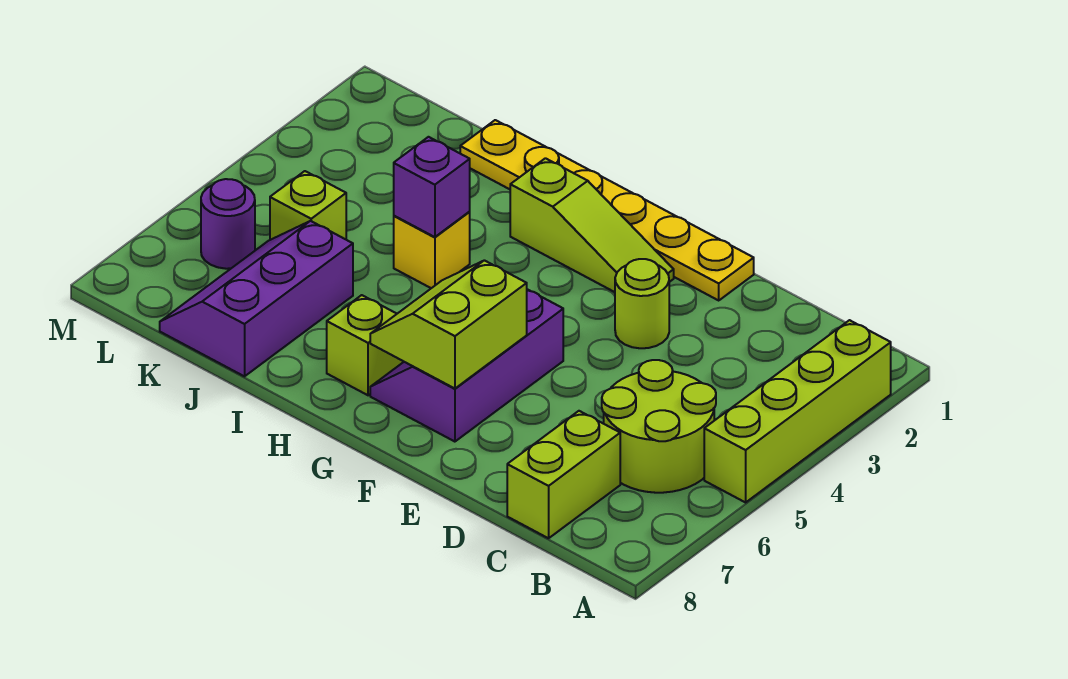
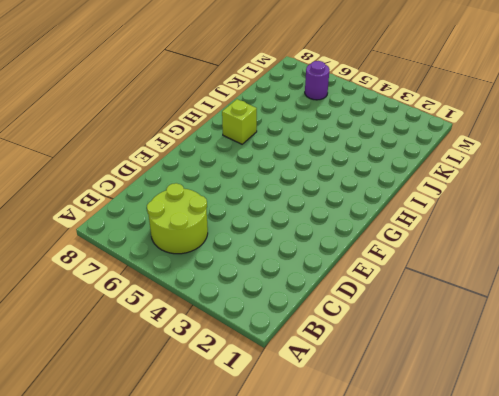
none -> lime 1x4 brick [704,320,891,502]
none -> lime 1x2 brick [507,411,620,538]
none -> yellow 1x6 plate [460,120,754,300]

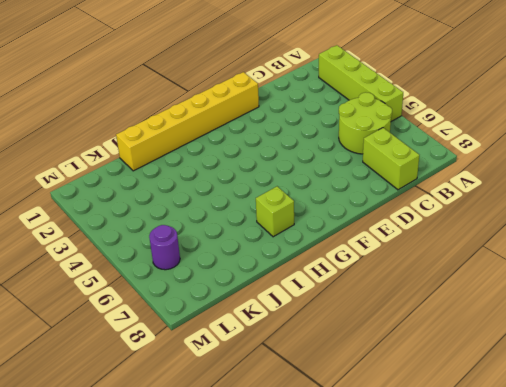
yellow 1x6 brick [116,72,259,171] -> yellow 1x6 plate [460,120,754,300]
none -> lime 1x1 round brick [615,259,669,348]
none -> lime 1x3 slope [510,158,674,292]
none -> purple 2x3 slope [370,289,563,442]

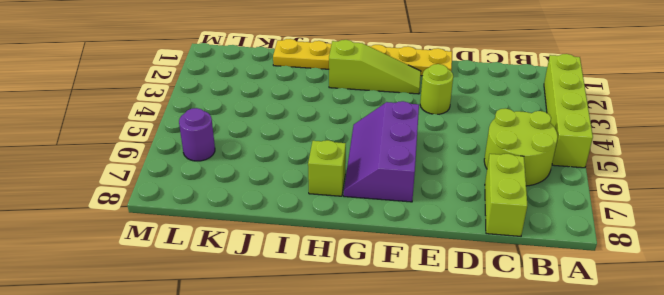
none -> yellow 1x1 brick [394,212,470,288]
none -> purple 2x3 slope [160,221,353,376]
none -> lime 1x1 brick [270,171,346,240]

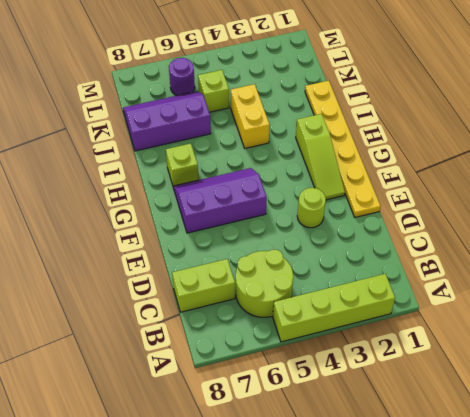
yellow 1x2 brick [231,84,270,148] -> yellow 1x1 brick [394,212,470,288]
none -> lime 2x2 slope [370,260,527,389]
none -> purple 1x1 brick [394,137,470,237]

